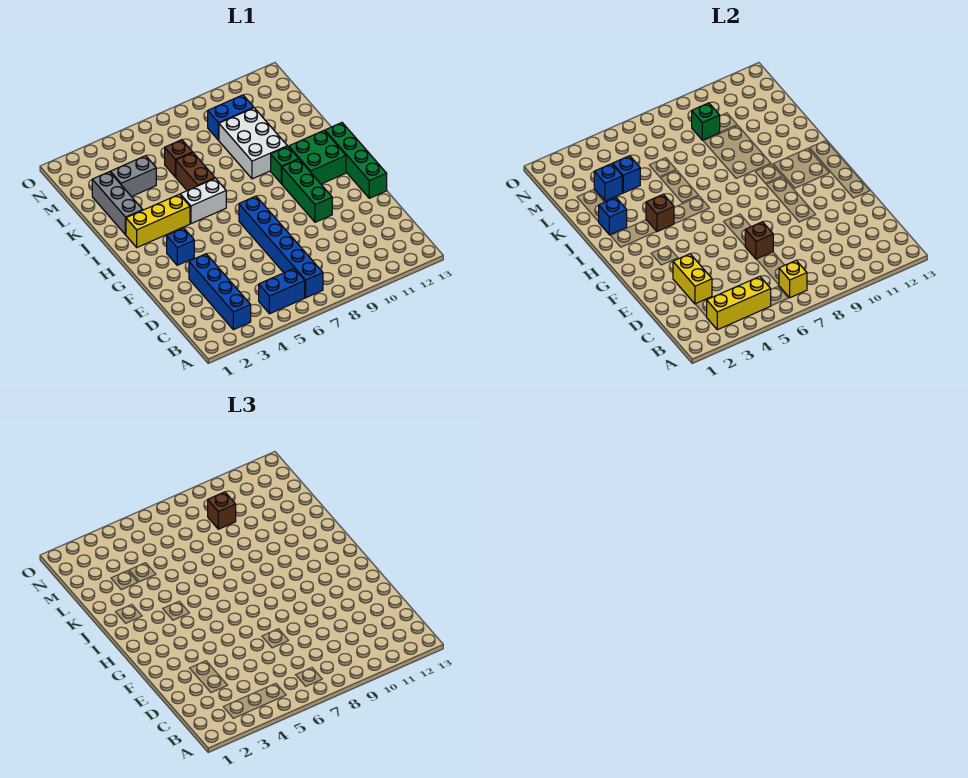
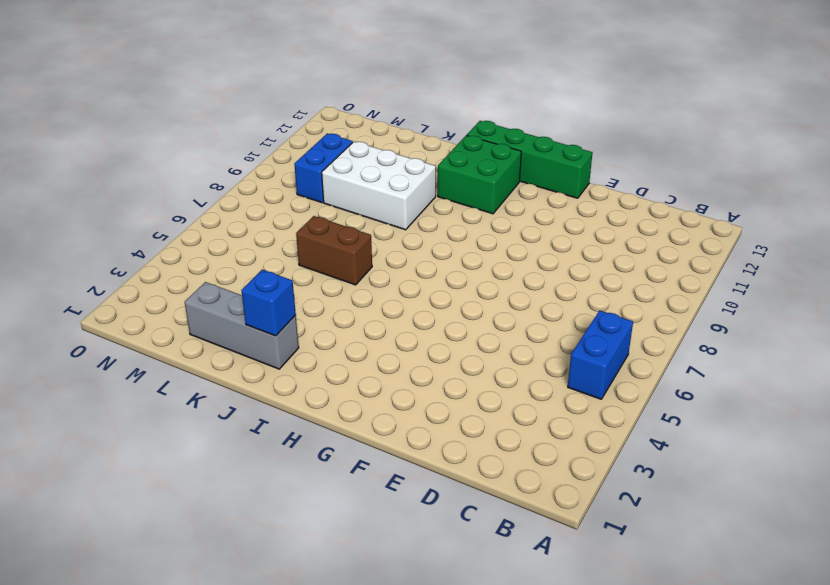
none -> blue 1x4 brick [189,254,251,330]
none -> blue 1x6 brick [239,196,323,298]
none -> green 1x3 brick [282,159,332,222]

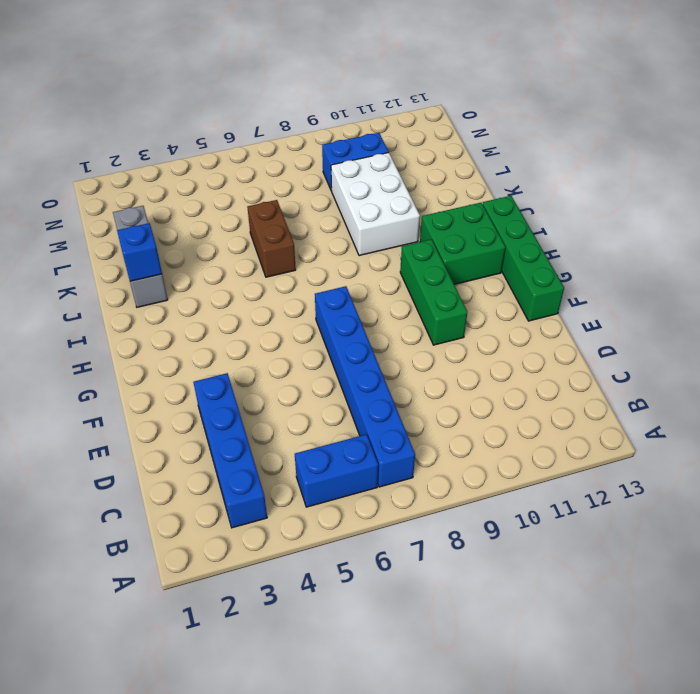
none -> blue 1x1 brick [167,228,194,265]
none -> yellow 1x3 brick [126,194,190,247]
none -> white 1x2 brick [180,178,226,224]

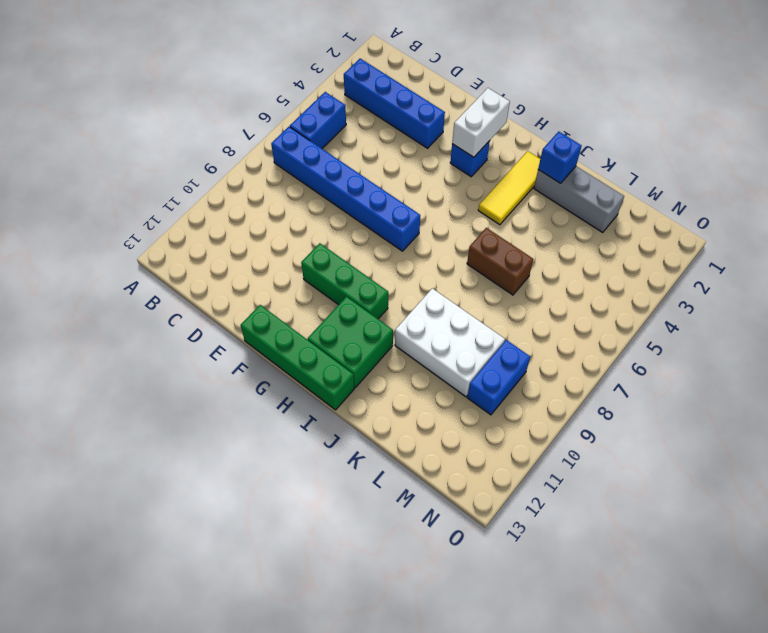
white 1x2 brick [452,88,510,157] -> white 1x2 brick moved to [180,178,226,224]
yellow 1x3 tile [478,151,540,225] -> yellow 1x3 brick [126,194,190,247]
none -> green 1x1 brick [271,146,298,184]
none -> grey 1x2 brick [110,156,156,197]
none -> brown 1x1 brick [165,140,193,177]

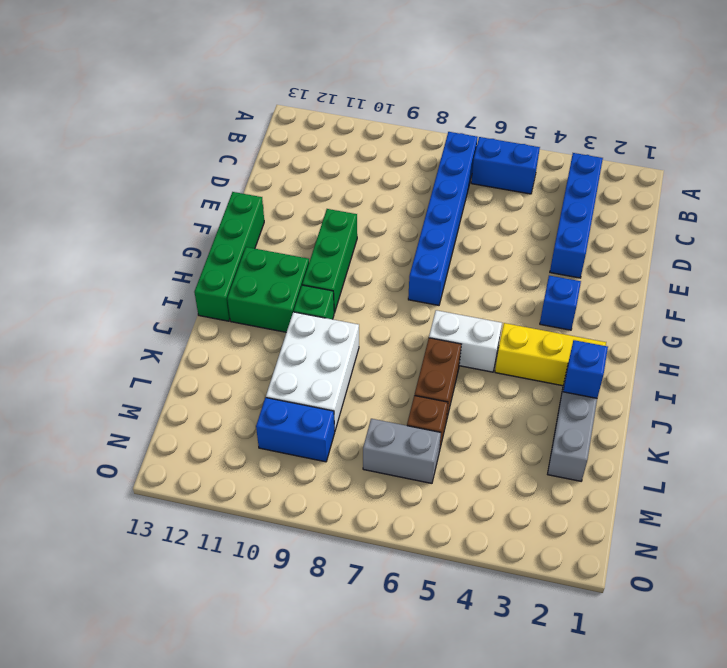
grey 1x2 brick [363,419,441,483] -> grey 1x2 brick moved to [110,156,156,197]
none -> yellow 1x3 brick [707,277,771,330]
none -> yellow 1x1 brick [779,261,807,298]
none -> yellow 1x2 brick [673,254,712,304]

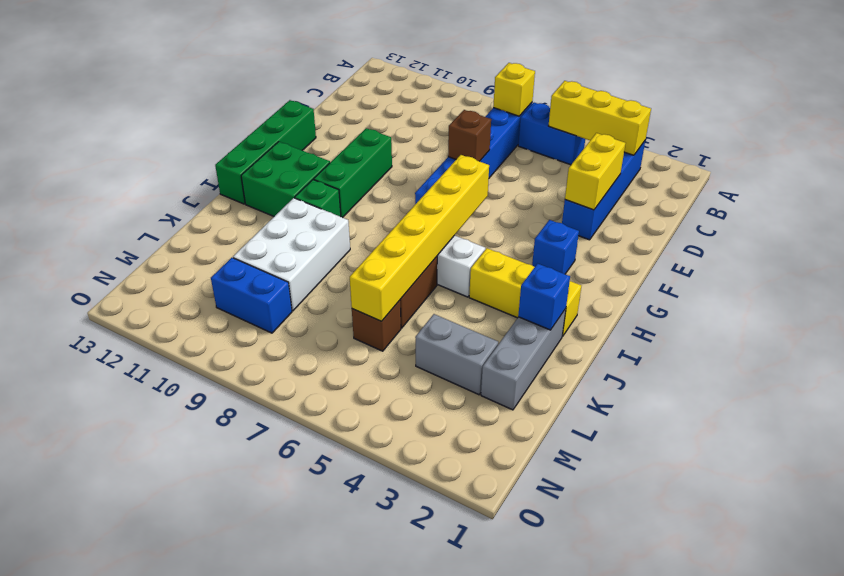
yellow 1x6 brick [350,155,489,321] -> none
none -> brown 1x1 brick [646,194,674,232]
none -> blue 1x1 brick [594,164,622,201]
none -> blue 1x1 brick [612,156,640,193]

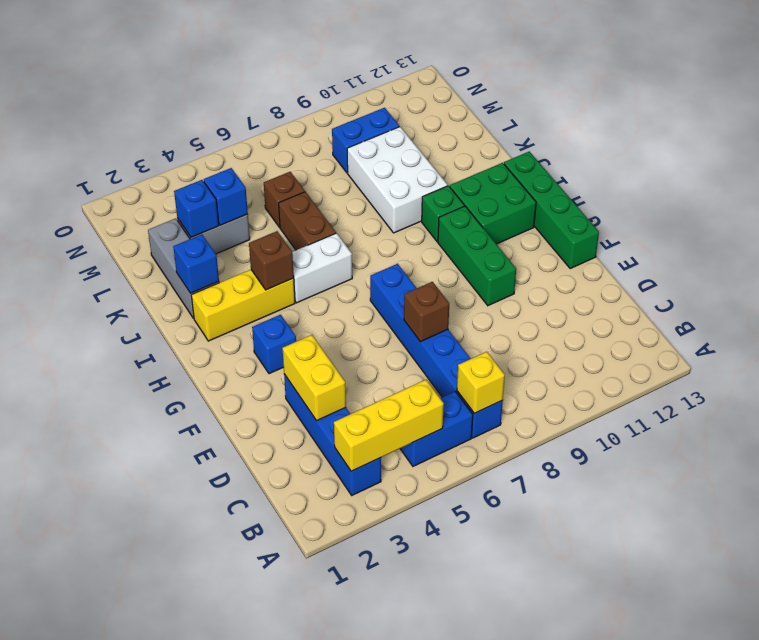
none -> green 1x1 brick [692,103,720,140]
none -> brown 1x1 brick [208,492,236,529]

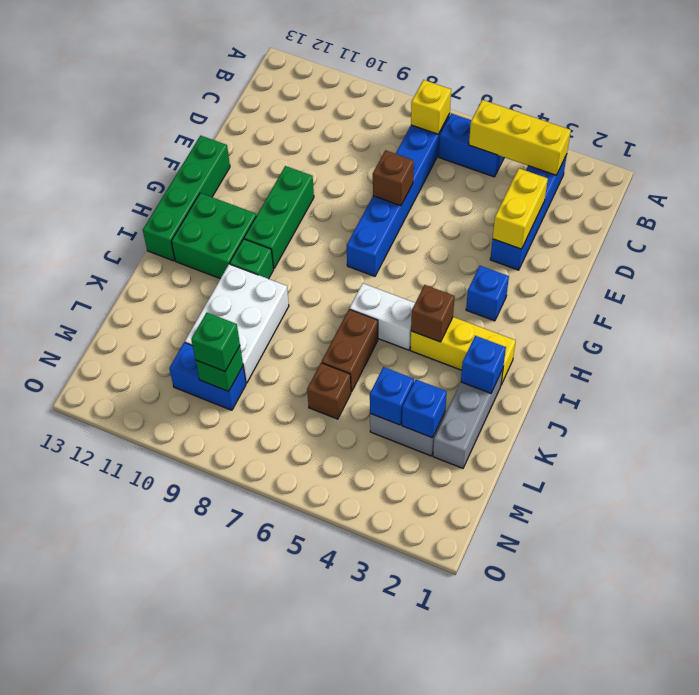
green 1x1 brick [191,313,240,371] -> brown 1x1 brick [208,492,236,529]

